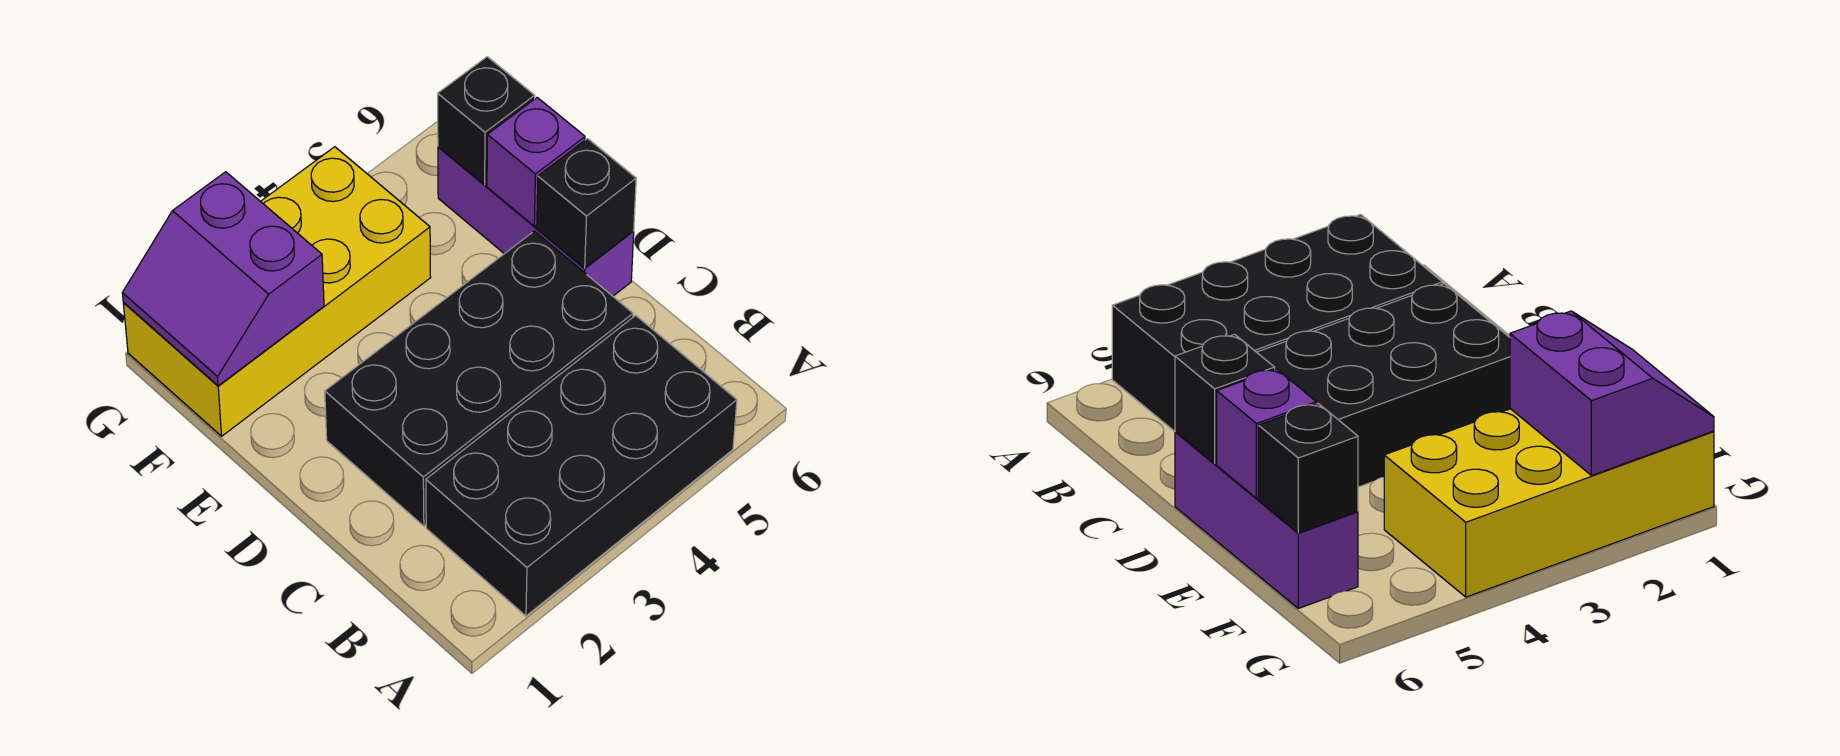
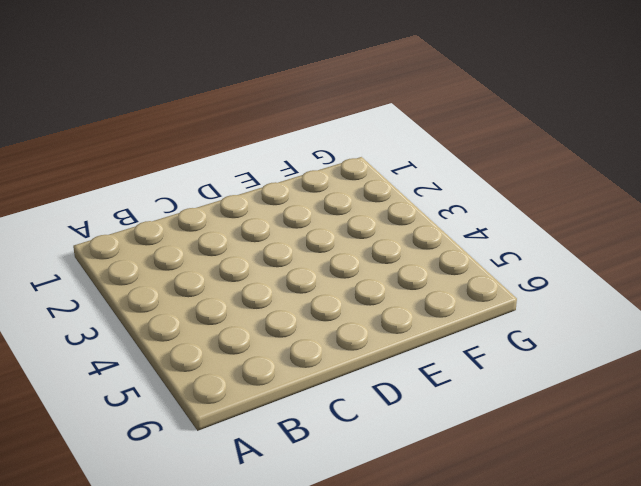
none -> black 2x4 brick [426,315,737,616]
none -> black 2x4 brick [325,231,633,526]

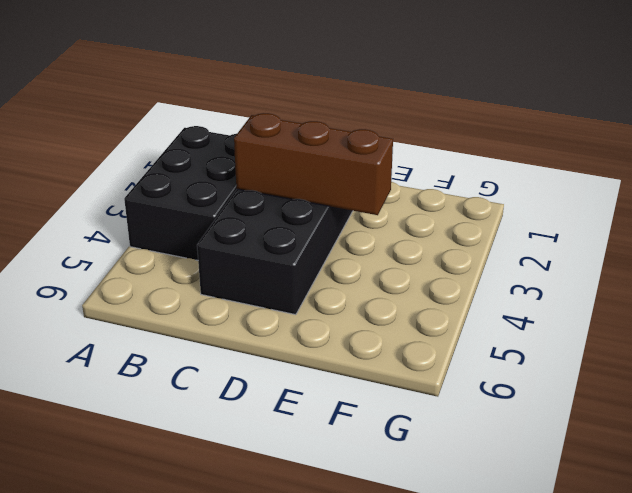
black 2x3 brick [124,126,237,260] -> black 2x4 brick [426,315,737,616]
brown 1x3 brick [234,113,393,215] -> none
none -> purple 1x3 brick [438,147,634,296]
none -> yellow 2x4 brick [123,147,431,436]

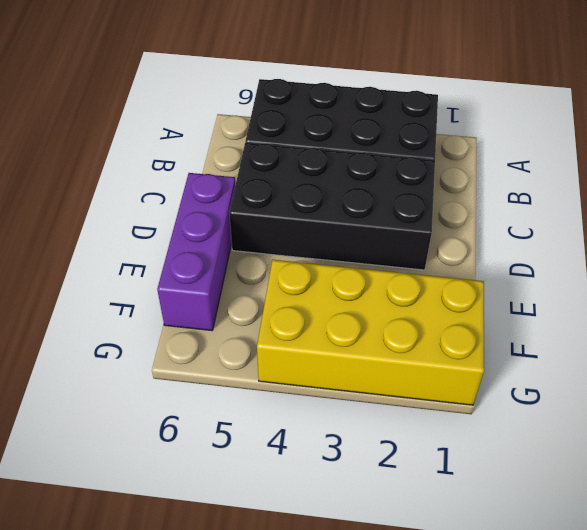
none -> black 1x1 brick [537,139,636,268]
none -> purple 1x1 brick [487,98,585,226]

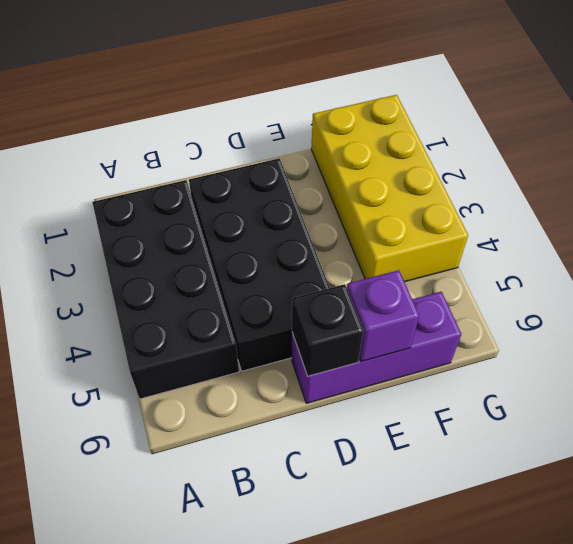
none -> purple 2x2 slope [122,172,324,386]
none -> black 1x1 brick [438,57,535,185]

